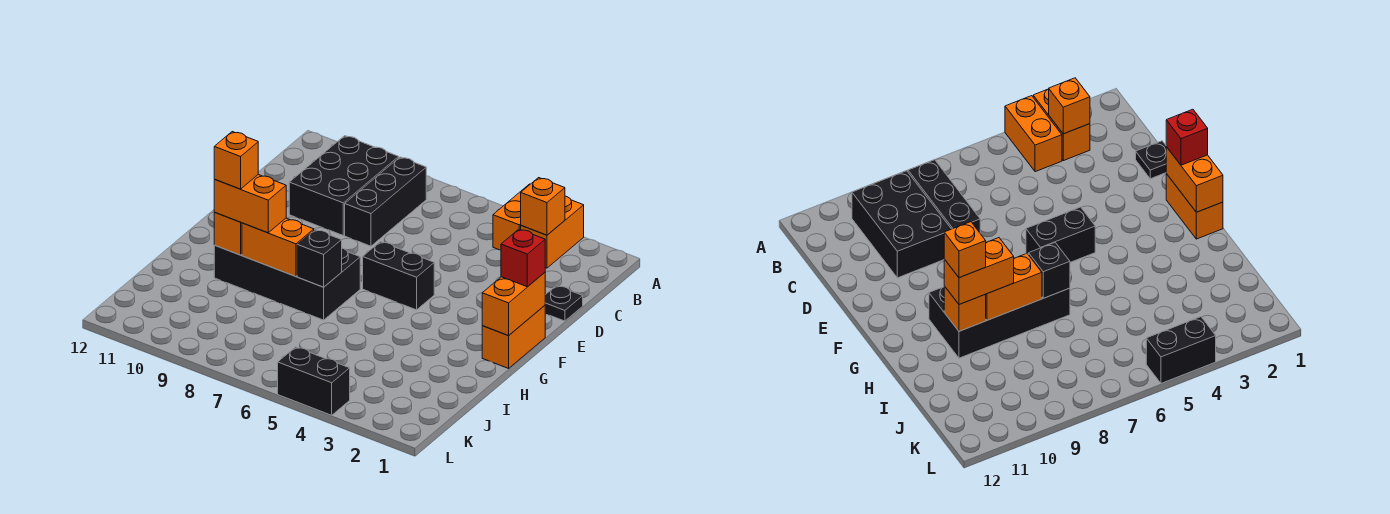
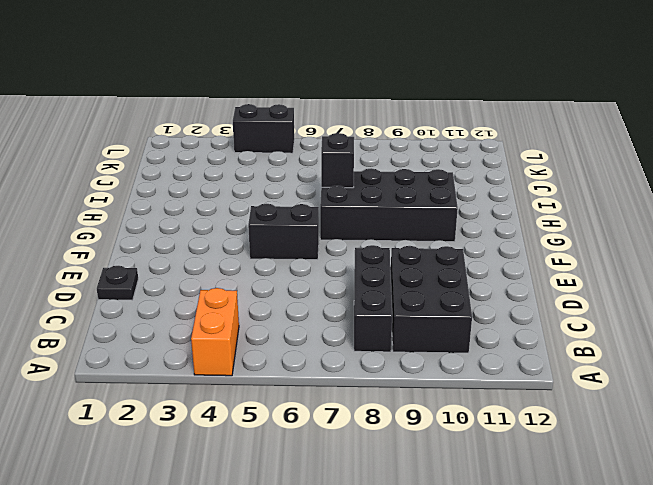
none -> orange 1x2 brick [521,196,584,268]
none -> orange 1x2 brick [482,306,545,368]
none -> orange 1x1 brick [521,178,565,235]

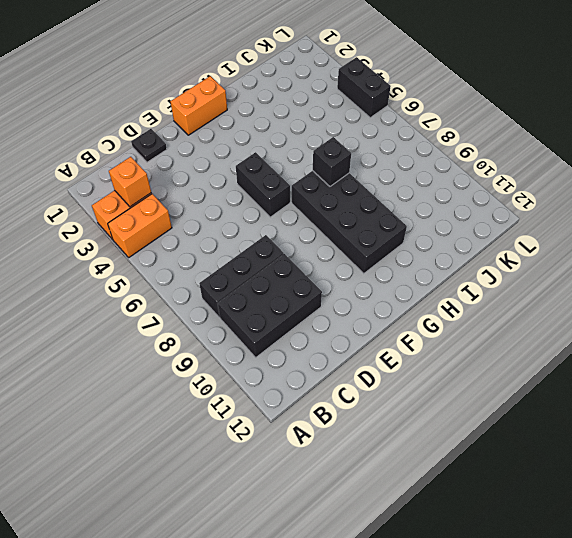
none -> orange 1x2 brick [482,273,545,336]
none -> orange 1x2 brick [242,218,314,277]
none -> orange 1x1 brick [214,213,242,255]

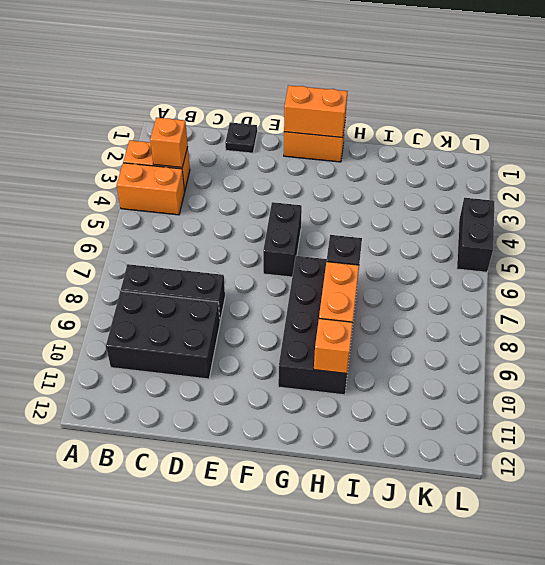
none -> red 1x1 brick [501,229,545,287]
none -> orange 1x2 brick [214,175,286,233]
none -> orange 1x1 brick [214,132,258,189]

